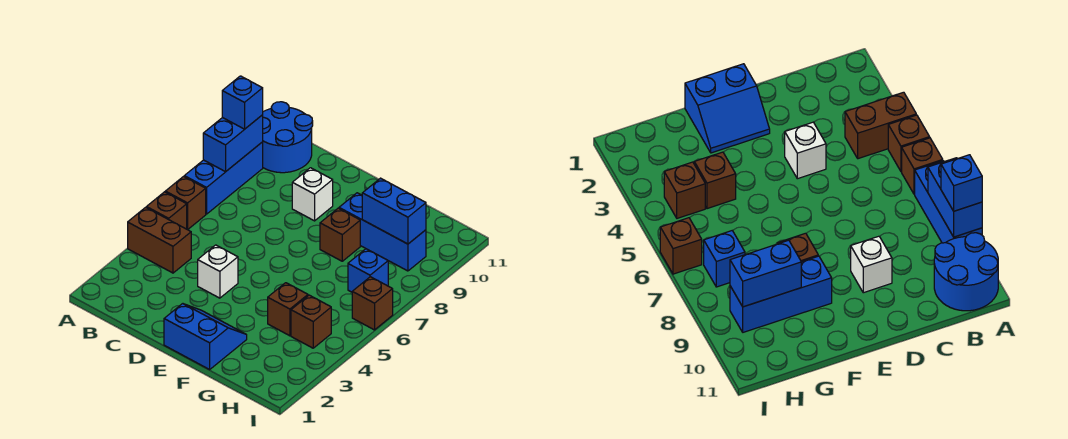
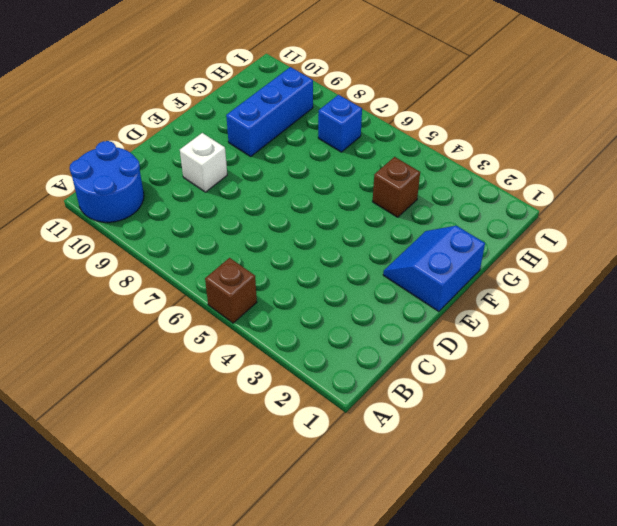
none -> brown 1x2 brick [128,207,191,273]
none -> brown 1x1 brick [165,177,206,230]
none -> blue 1x3 brick [184,142,263,214]

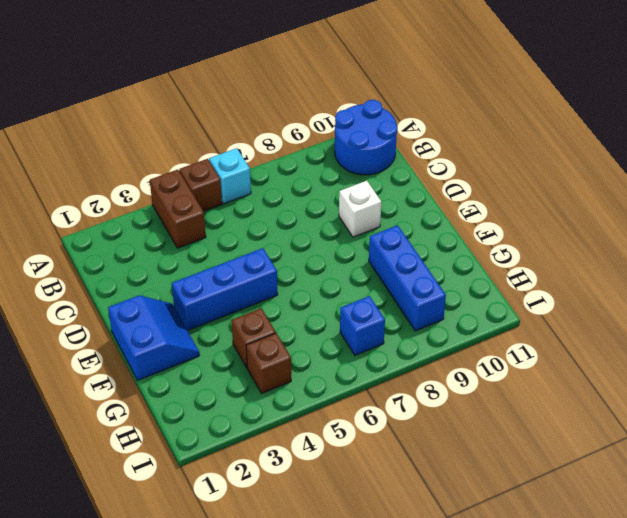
cyan 1x1 brick [209,148,251,204] -> brown 1x1 brick [165,177,206,230]
blue 1x3 brick [172,248,278,330] -> blue 1x3 brick moved to [184,142,263,214]
none -> white 1x1 brick [198,245,238,298]
none -> brown 1x1 brick [320,208,360,261]
none -> brown 1x1 brick [352,277,393,330]

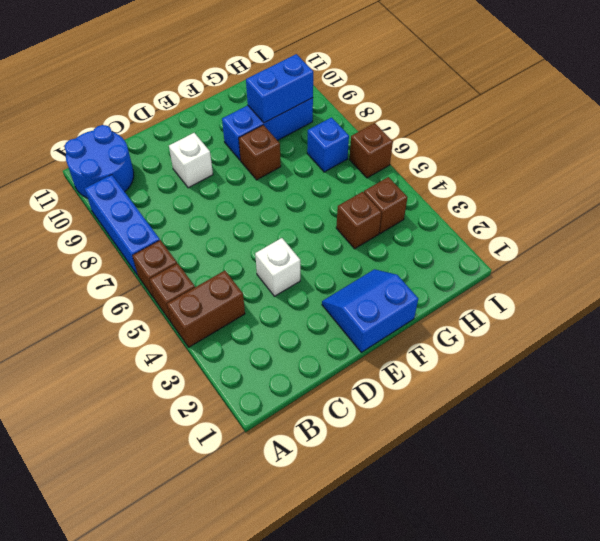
none -> blue 1x2 brick [203,115,263,172]
none -> blue 1x1 brick [222,76,263,129]

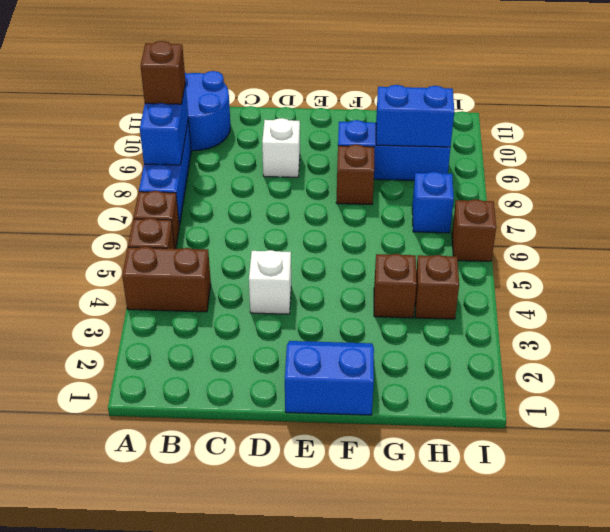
brown 1x1 brick [141,41,185,104] -> blue 1x1 brick [222,76,263,129]

